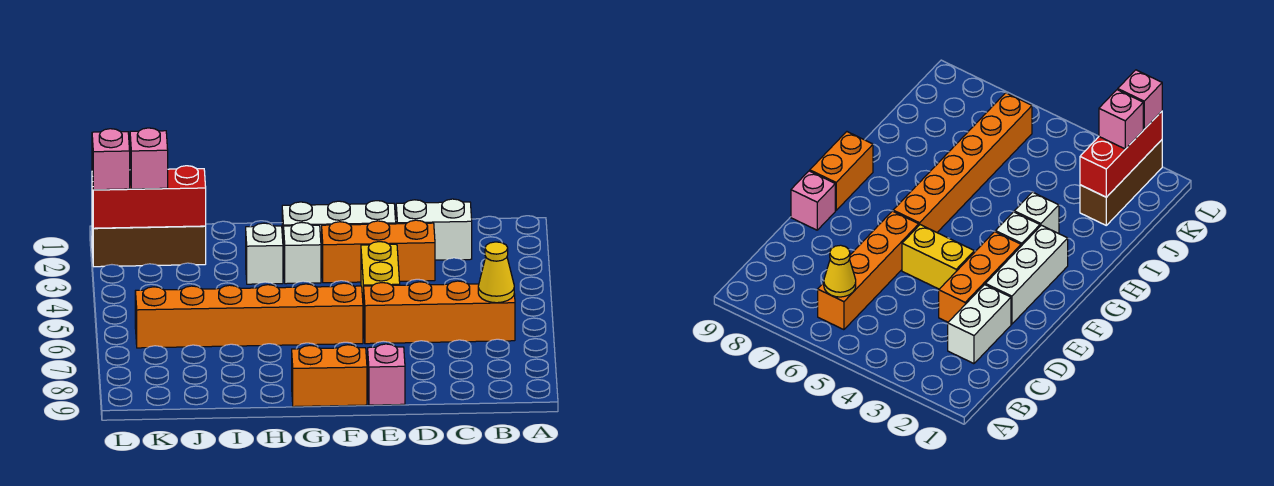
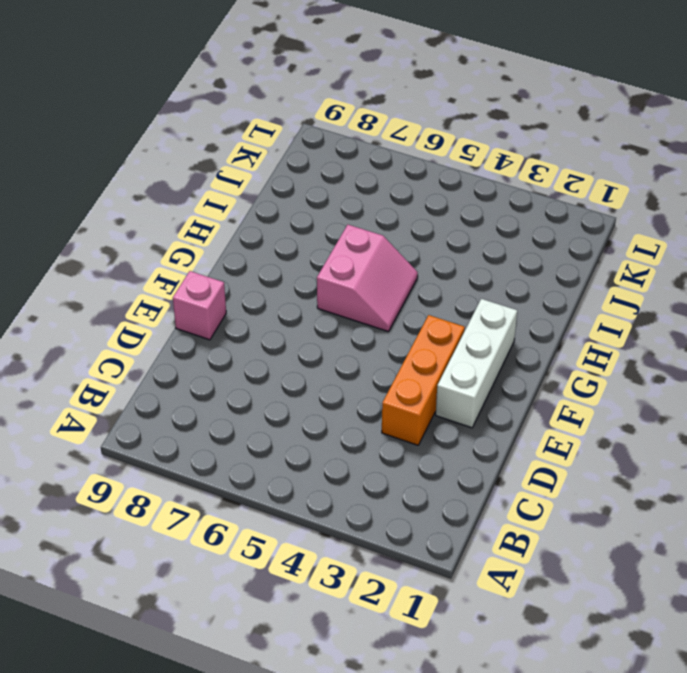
pink 2x2 slope [317,225,418,332] -> orange 1x6 brick [135,283,363,348]
none -> orange 1x4 brick [364,281,515,344]
none -> white 1x2 brick [396,199,472,260]
none -> yellow 1x2 brick [361,242,400,323]

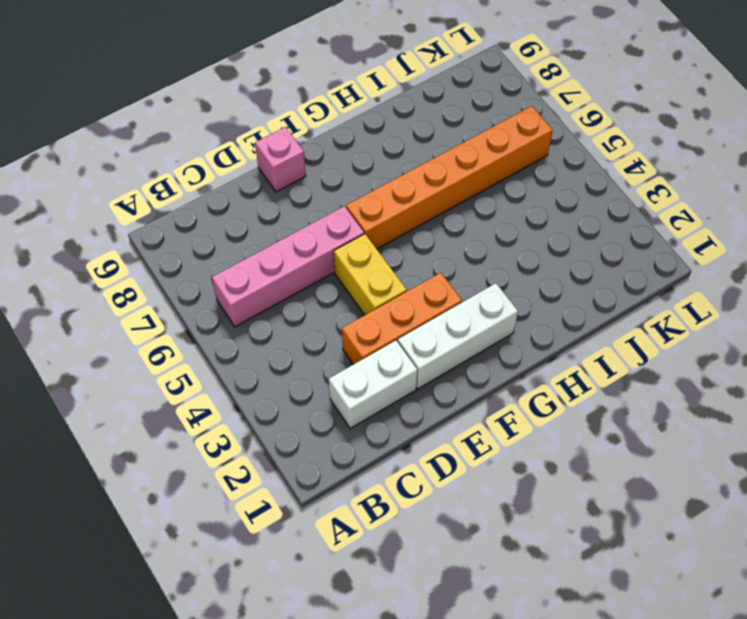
pink 1x4 brick [212,206,364,327] -> orange 1x4 brick [364,281,515,344]
none -> orange 1x2 brick [292,345,367,407]
none -> white 1x1 brick [284,223,321,284]
none -> white 1x1 brick [246,223,283,284]

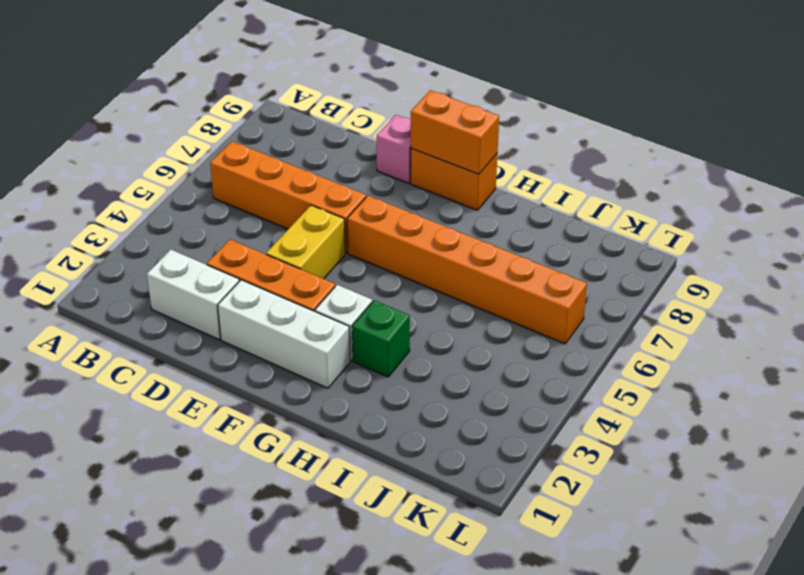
orange 1x2 brick [411,90,499,174] -> none
green 1x1 brick [352,300,410,377] -> white 1x1 brick [246,223,283,284]
none -> brown 1x3 brick [92,215,206,267]
none -> yellow 1x1 cone [478,242,514,303]
none -> red 1x3 brick [92,166,206,228]

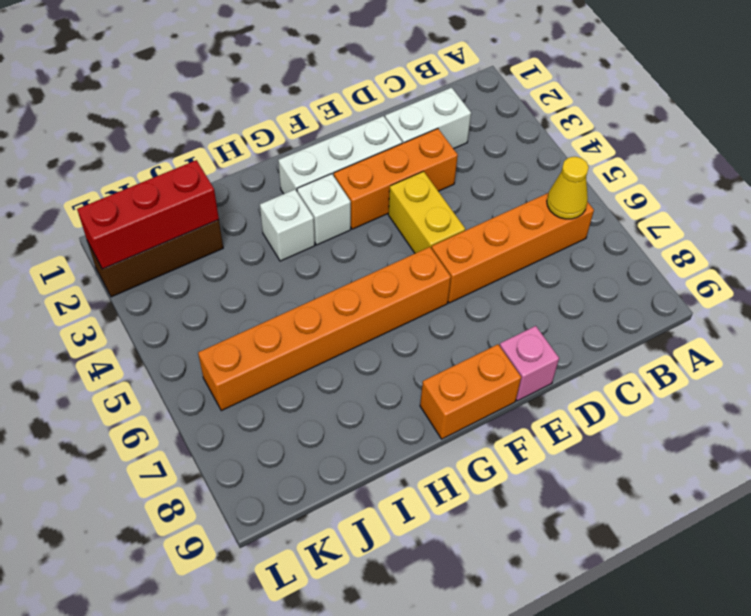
none -> pink 1x1 brick [130,128,168,189]
none -> pink 1x1 brick [92,129,130,190]

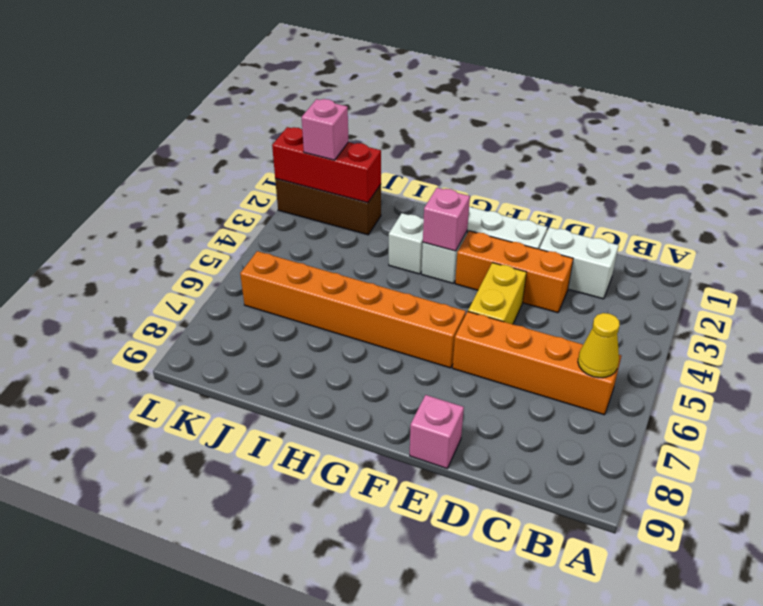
pink 1x1 brick [423,188,470,251] -> pink 1x1 brick moved to [92,129,130,190]
none -> orange 1x2 brick [292,345,367,407]

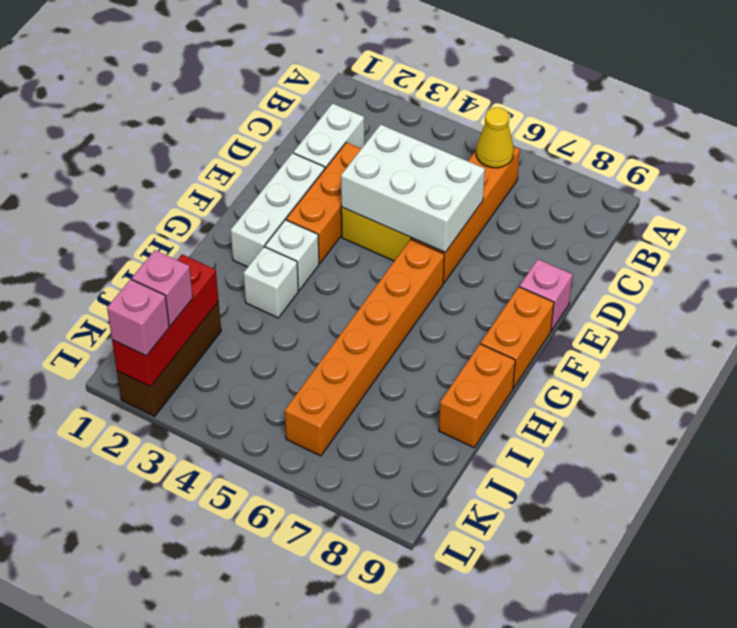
white 2x3 brick [341,124,485,252] -> none
orange 1x2 brick [439,344,515,447] -> none

